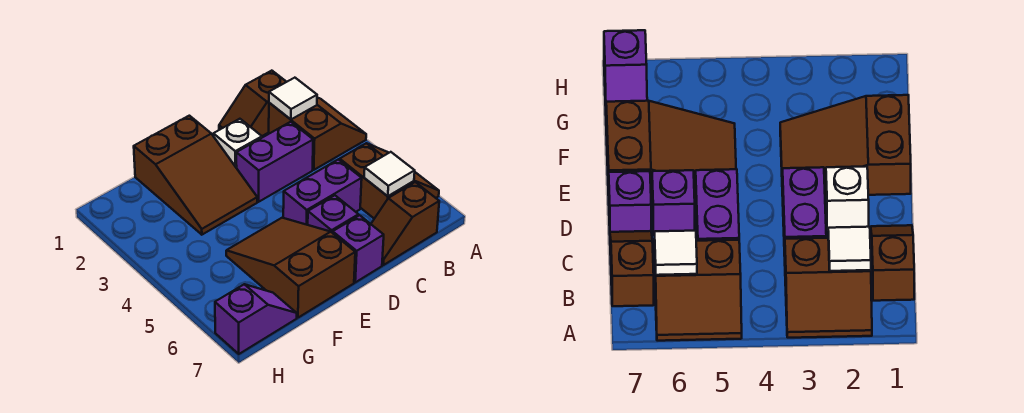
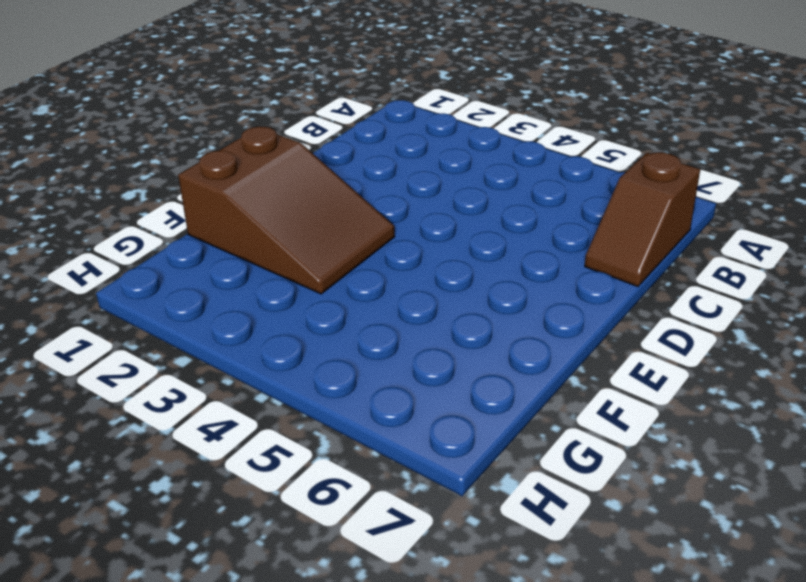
none -> brown 2x2 slope [269,97,366,170]
none -> brown 2x2 slope [340,143,439,219]
none -> brown 1x2 slope [219,71,286,136]

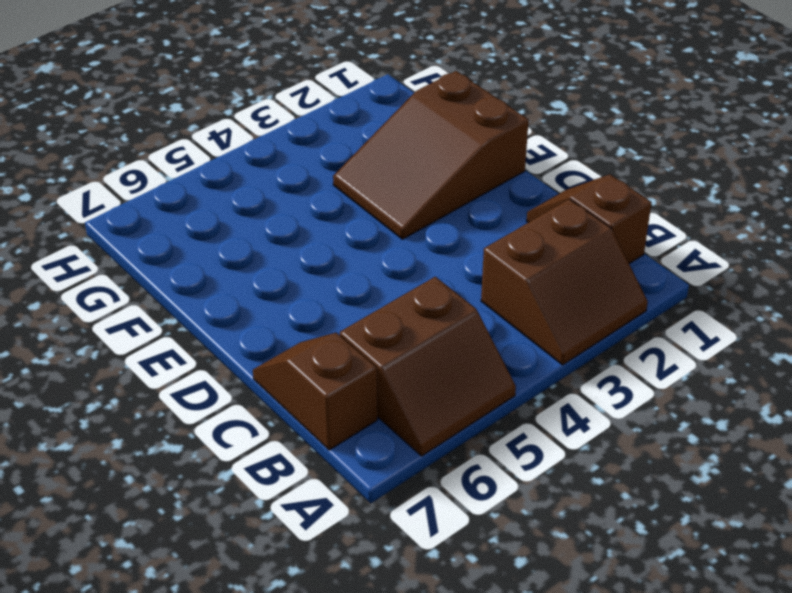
none -> purple 1x2 brick [236,122,313,202]
none -> purple 1x2 brick [283,159,362,225]
none -> white 1x1 brick [213,119,262,168]

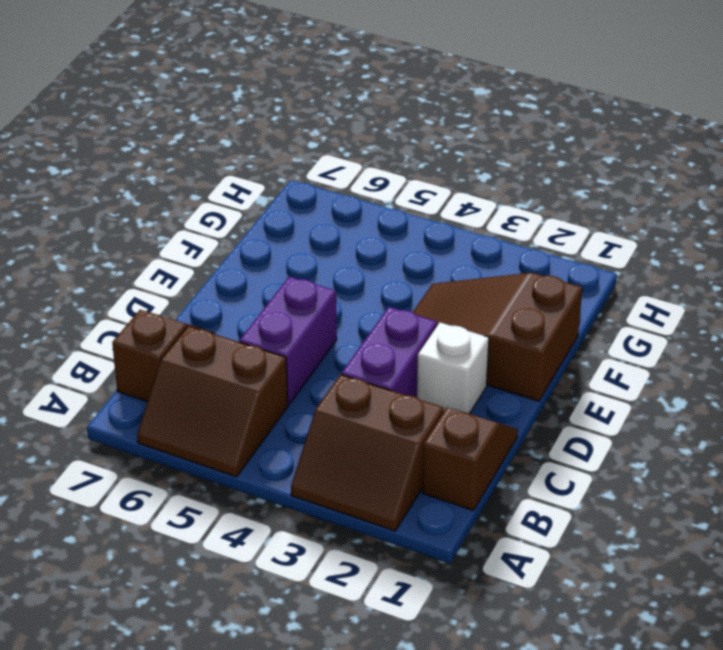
none -> purple 1x1 brick [308,195,359,233]
none -> purple 1x1 brick [333,215,384,282]
none -> brown 2x3 slope [226,218,355,318]

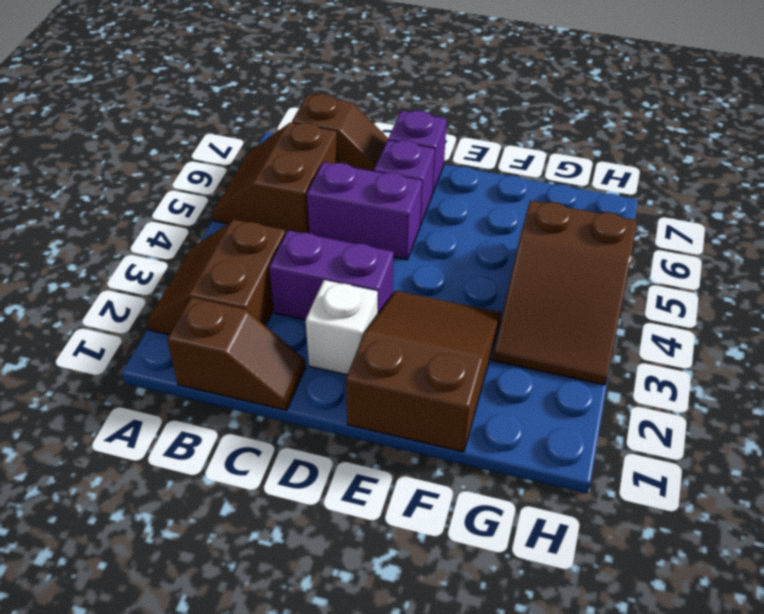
brown 2x3 slope [492,200,637,385] -> brown 2x3 slope moved to [226,218,355,318]
none -> purple 1x2 slope [215,284,297,354]
none -> white 1x1 tile [269,78,317,119]
none -> white 1x1 tile [364,152,415,196]

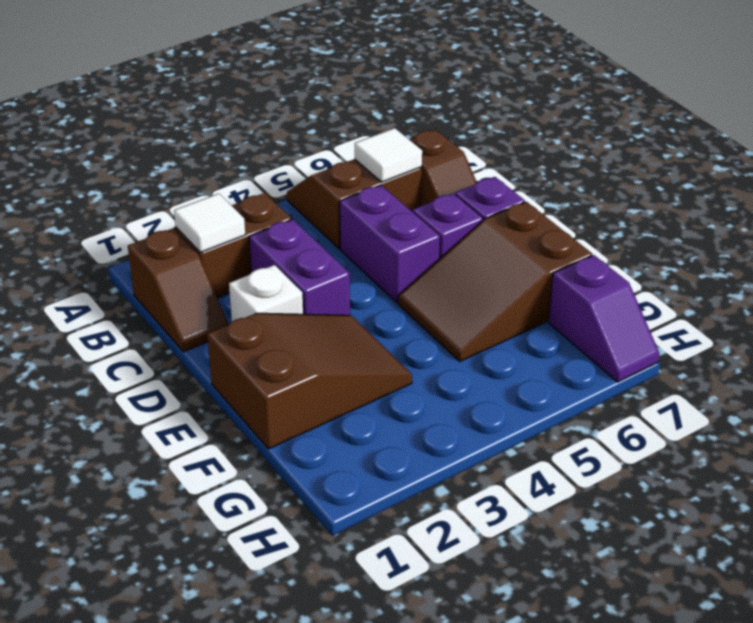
purple 1x2 slope [549,255,659,382] -> purple 1x2 slope turned to [215,284,297,354]

